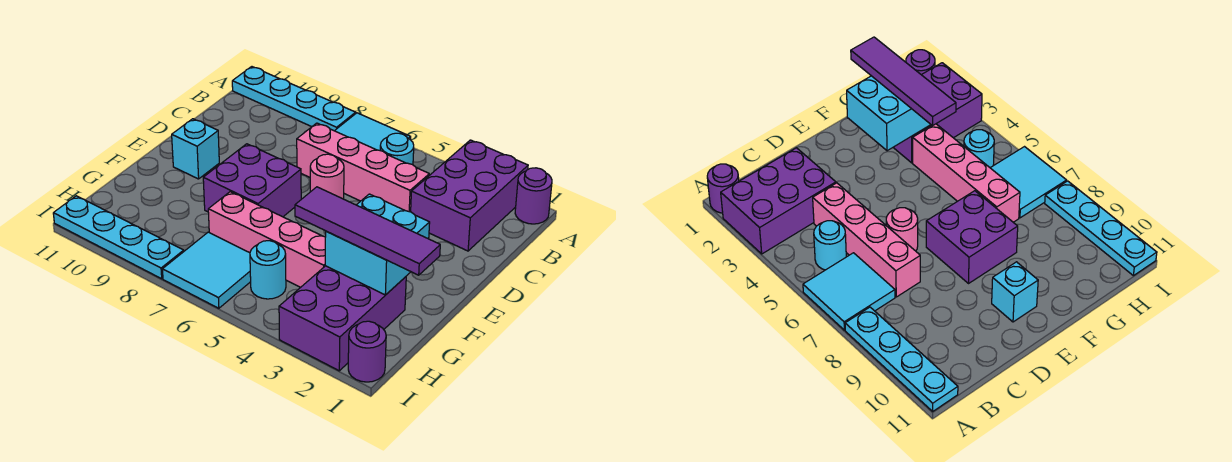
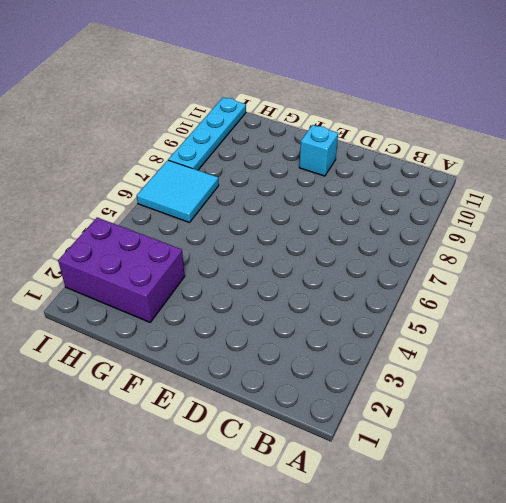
none -> purple 1x1 round brick [515,168,552,224]
none -> purple 2x3 brick [411,140,528,251]
none -> cyan 2x2 tile [335,113,411,150]

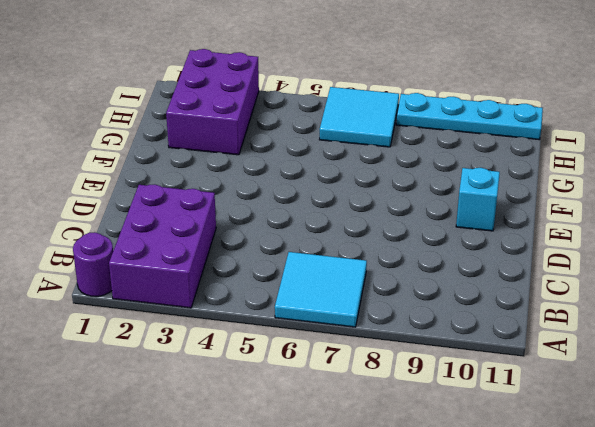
none -> cyan 1x4 plate [232,67,356,131]
none -> cyan 1x1 round brick [380,133,414,165]
none -> pink 1x4 brick [297,123,429,212]

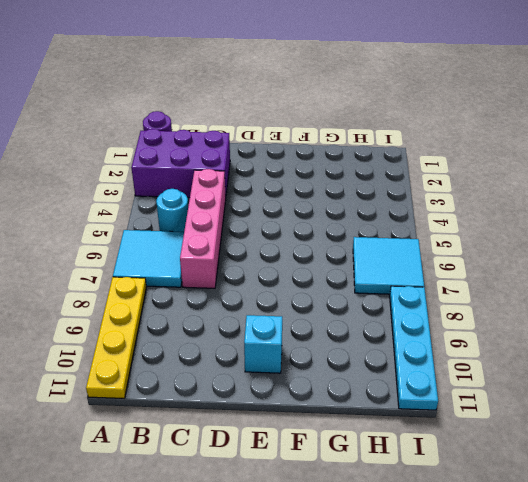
yellow 1x4 plate [86,277,147,398] -> cyan 1x4 plate [232,67,356,131]
none -> pink 1x1 round brick [310,154,344,199]
none -> purple 2x2 brick [203,144,301,217]
none -> purple 2x3 brick [279,266,406,371]

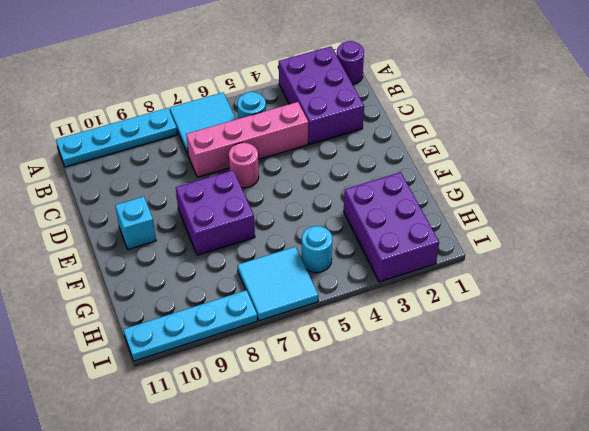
none -> pink 1x4 brick [208,192,325,287]
none -> purple 1x1 round brick [348,321,386,382]
none -> cyan 2x2 brick [325,194,430,295]

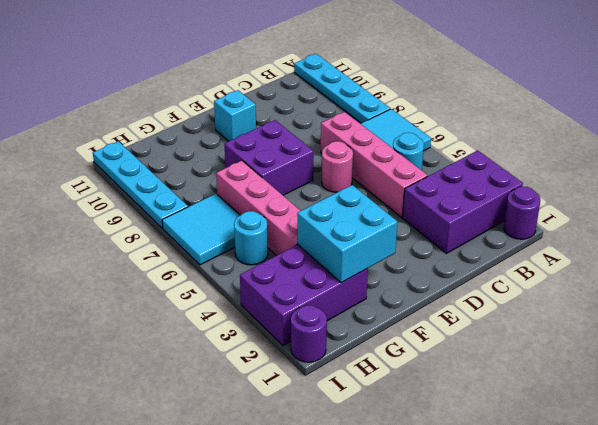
none -> purple 1x4 tile [295,187,440,275]

